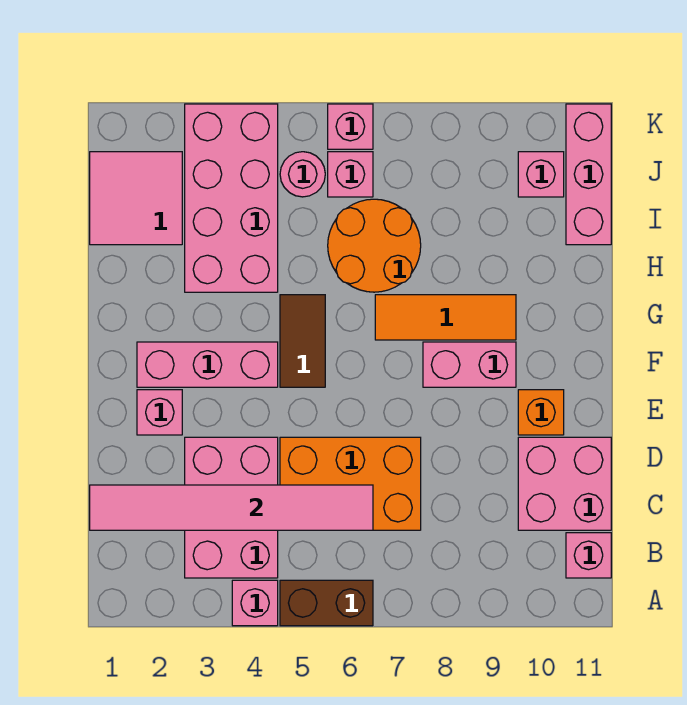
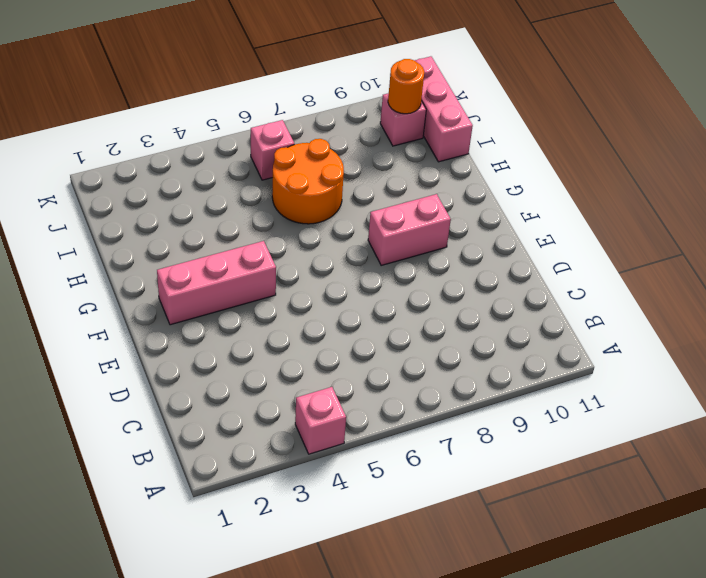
orange 1x1 round brick [388,59,424,114] -> none
none -> brown 1x2 brick [280,580,373,626]
none -> pink 2x3 brick [185,437,278,578]
none -> pink 1x1 brick [566,533,611,578]

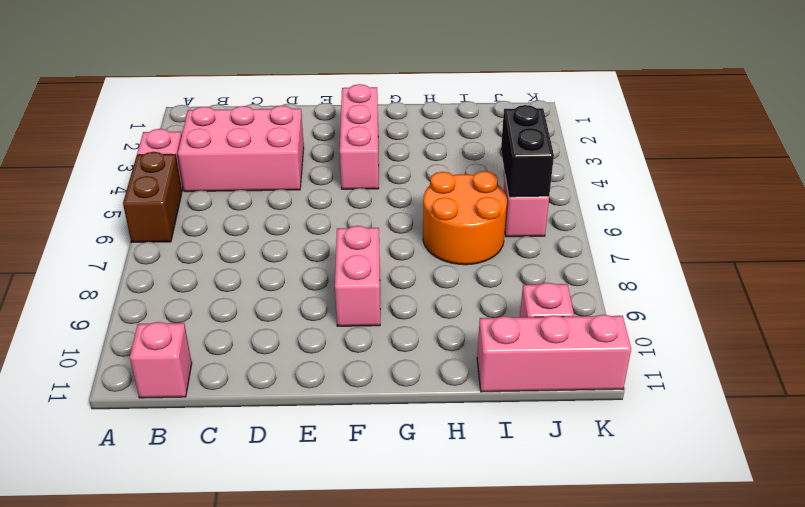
black 1x2 brick [501,105,554,197] -> none
none -> orange 2x3 brick [280,437,421,530]
none -> pink 2x2 brick [518,437,611,530]
none -> pink 1x1 brick [137,390,182,435]

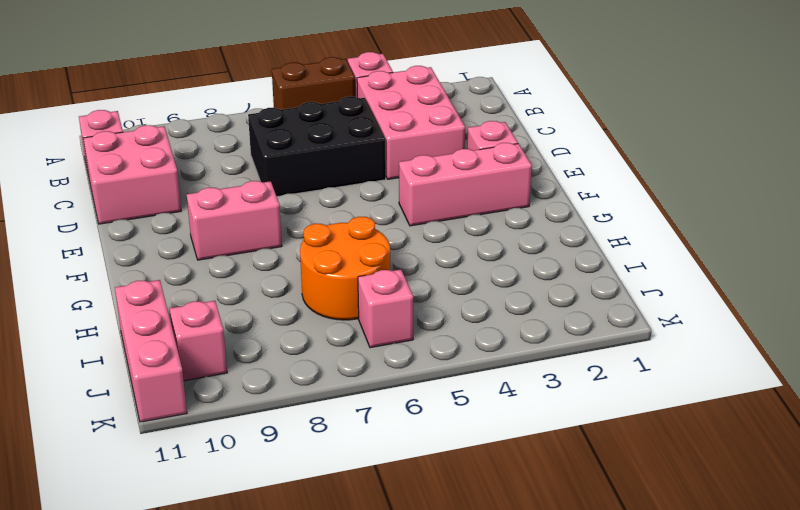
black 2x3 brick [248,96,386,197] -> orange 2x3 brick [280,437,421,530]
none -> orange 1x1 brick [518,390,564,435]
none -> brown 1x2 tile [280,295,325,387]
none -> orange 1x3 tile [375,295,516,340]

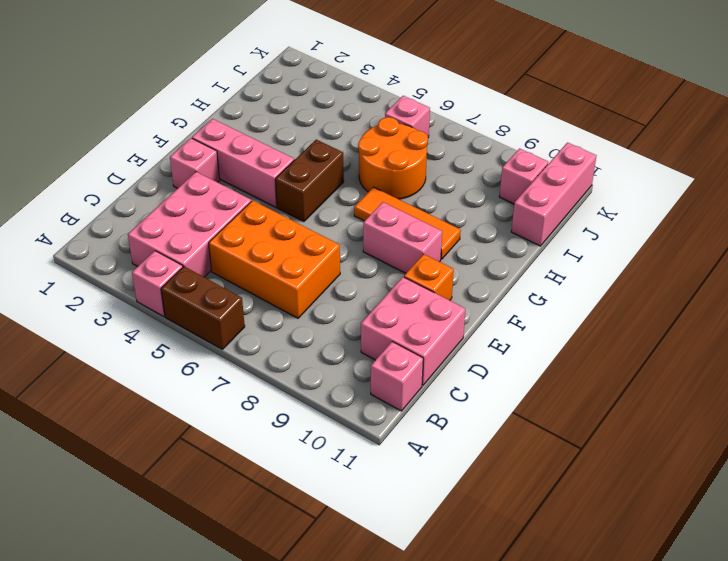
brown 1x2 brick [275,140,344,222] -> brown 1x2 tile [280,295,325,387]
none -> pink 2x4 brick [185,104,278,292]
none -> pink 2x2 tile [90,152,182,245]
none -> pink 1x1 round brick [280,152,325,197]

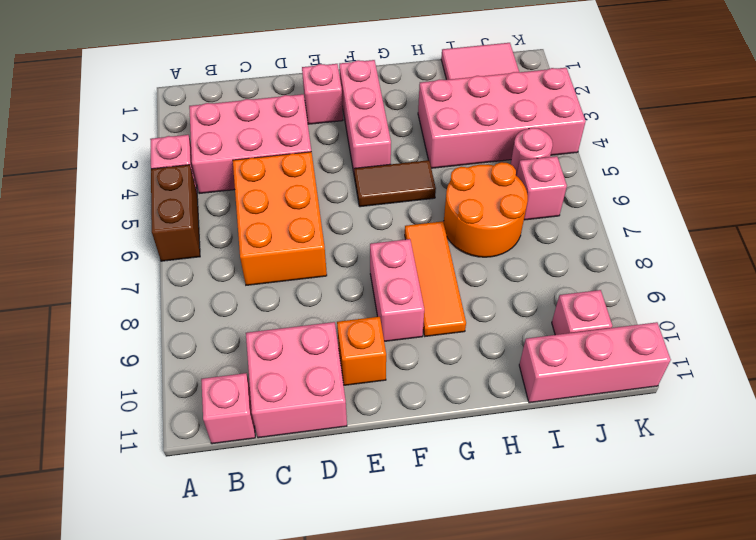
none -> pink 1x1 brick [328,104,373,149]
none -> pink 1x6 tile [90,485,373,530]

